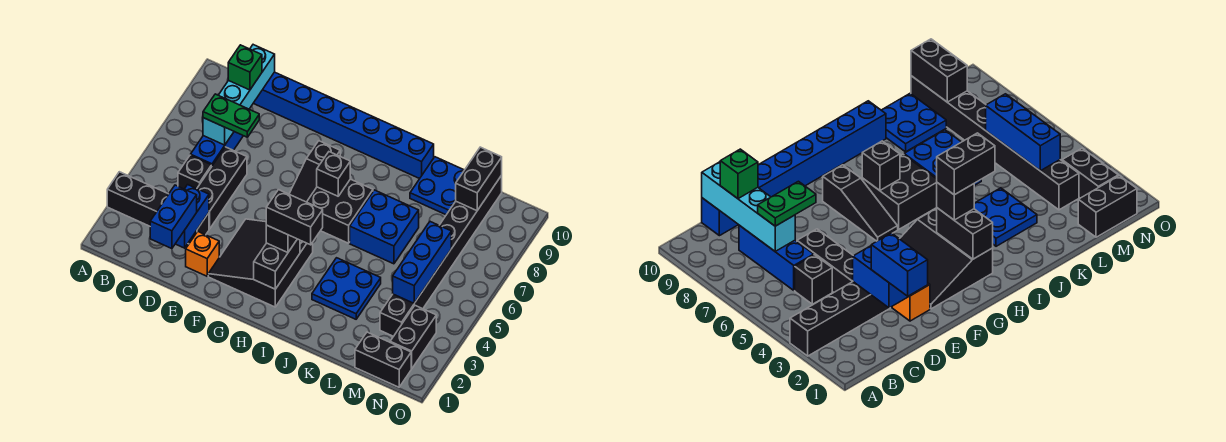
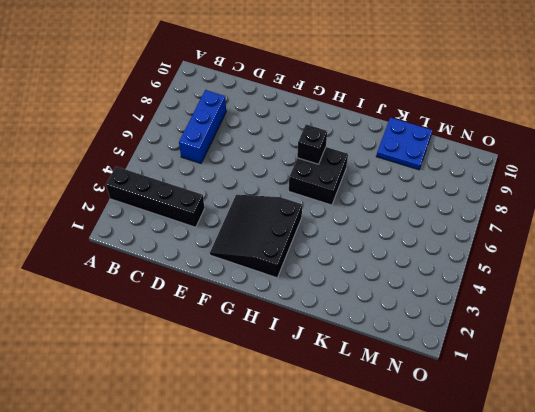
none -> black 1x1 brick [178,155,212,189]
none -> blue 1x8 brick [253,72,434,179]
none -> black 1x3 brick [197,147,247,229]

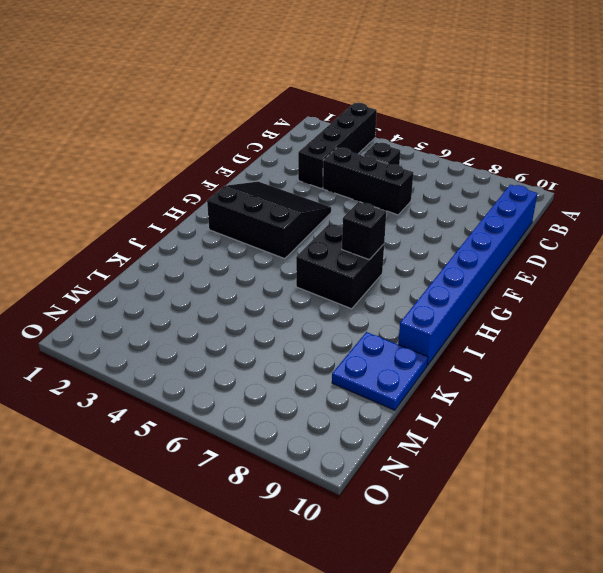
none -> blue 1x3 brick [191,132,243,165]
none -> orange 1x1 brick [186,232,219,276]
none -> black 1x3 slope [289,141,340,202]

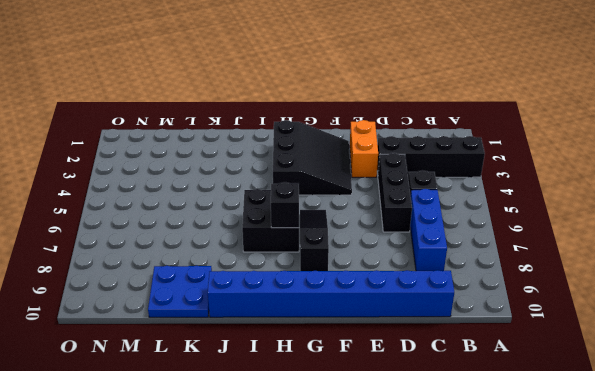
orange 1x2 brick [350,120,378,177] -> orange 1x1 brick [186,232,219,276]
none -> blue 2x2 plate [312,258,381,319]
none -> blue 2x2 brick [350,190,419,264]
none -> black 1x2 brick [355,332,411,387]

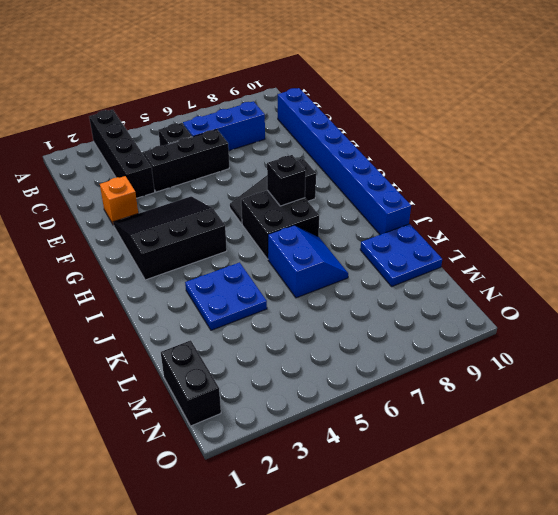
blue 2x2 slope [268,225,348,298] -> blue 2x2 brick [350,190,419,264]
none -> black 1x8 brick [380,175,502,336]
none -> black 1x2 brick [390,306,436,369]
none -> cyan 1x4 brick [203,45,275,145]

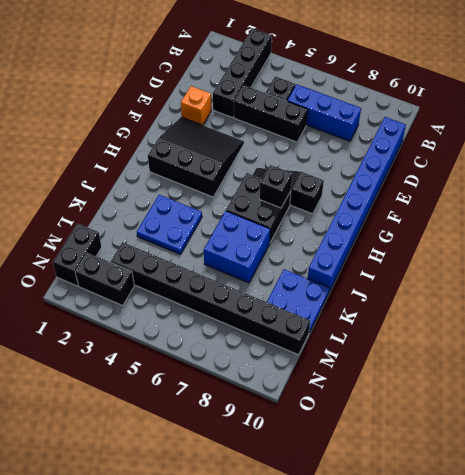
none -> cyan 1x4 brick [203,45,275,145]
none -> blue 1x2 brick [176,185,209,248]
none -> black 1x2 brick [254,239,300,289]

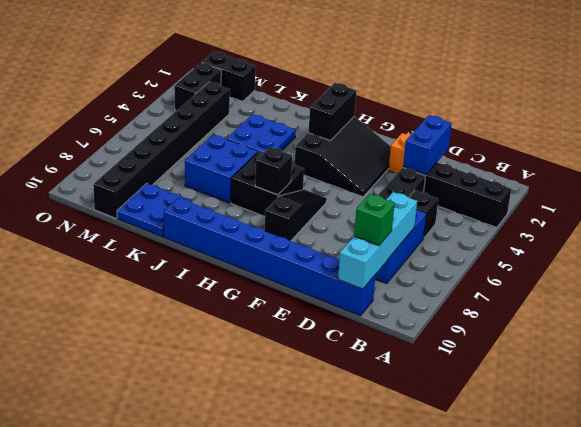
none -> blue 1x3 brick [393,221,451,303]
none -> black 1x2 brick [456,147,502,211]
none -> green 1x2 plate [203,94,259,137]

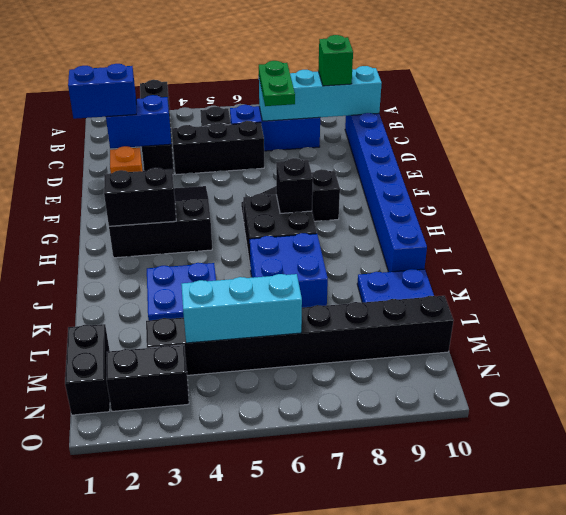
cyan 1x3 brick [181,274,302,343] -> blue 1x3 brick [393,221,451,303]
none -> black 1x2 brick [456,147,502,211]
none -> black 1x1 brick [266,225,297,253]
none -> black 1x2 brick [266,190,323,245]

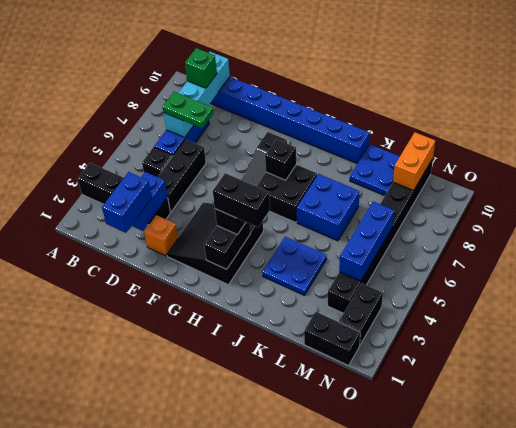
orange 1x2 brick [393,132,435,190] -> black 1x2 brick [456,147,502,211]

